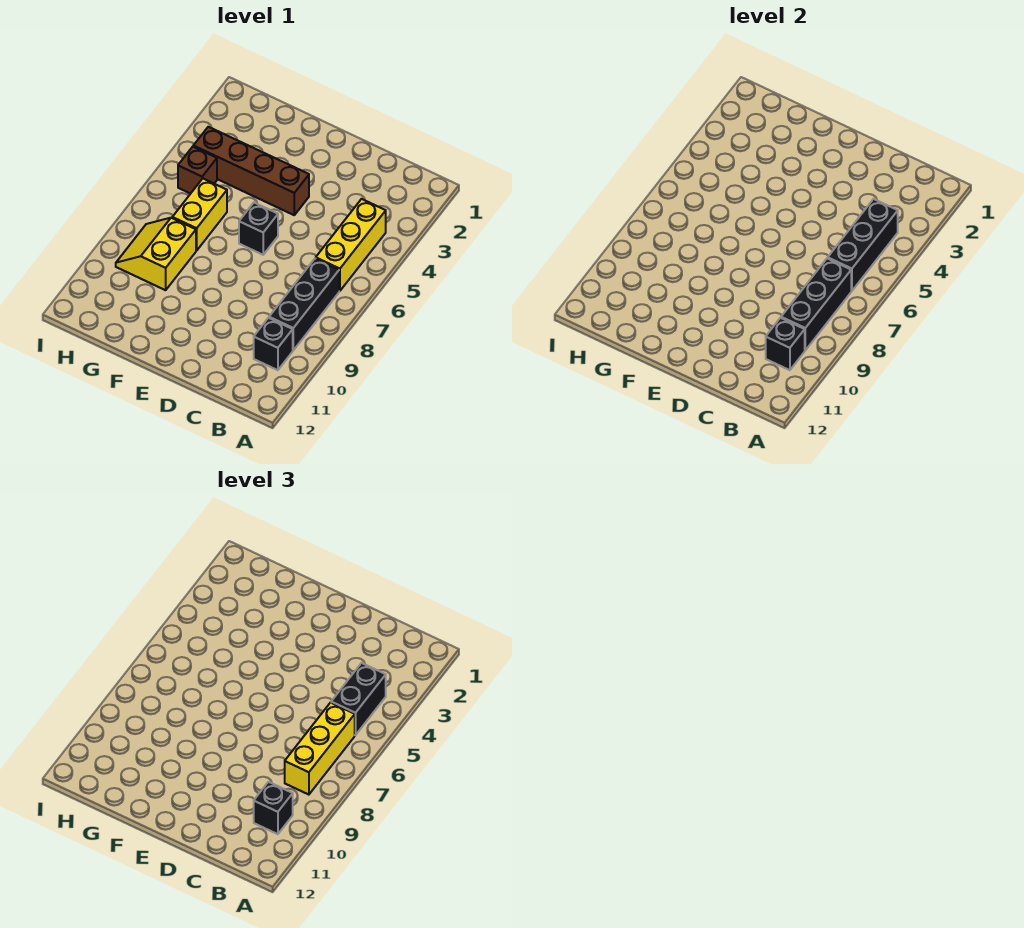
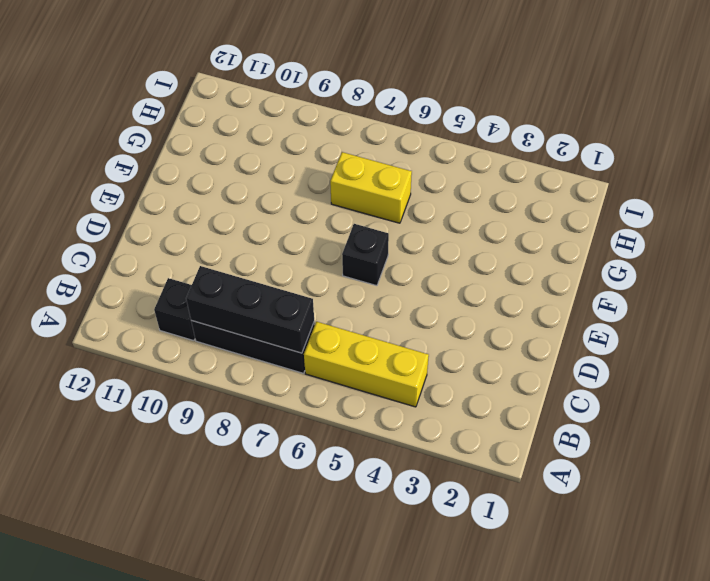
none -> brown 1x4 brick [193,127,309,215]
none -> yellow 2x2 slope [116,218,196,290]
none -> brown 1x1 brick [178,147,217,194]

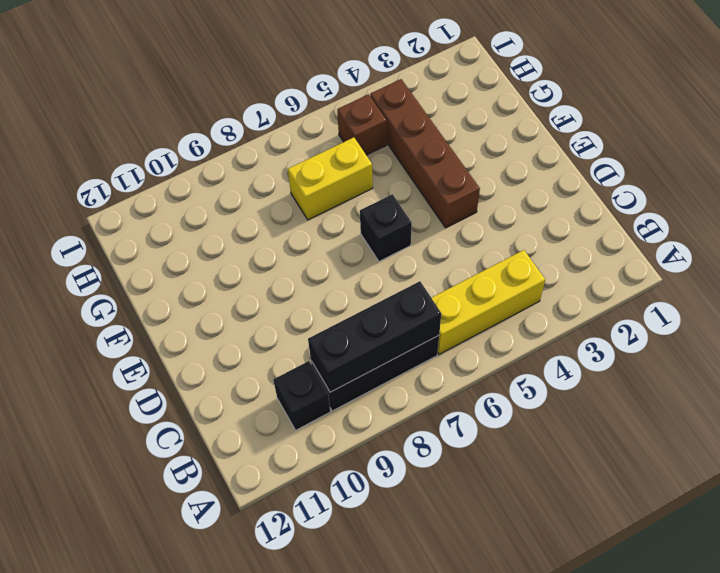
none -> yellow 2x2 slope [116,218,196,290]
none -> black 1x3 brick [828,199,898,291]
none -> black 1x1 brick [766,318,805,370]

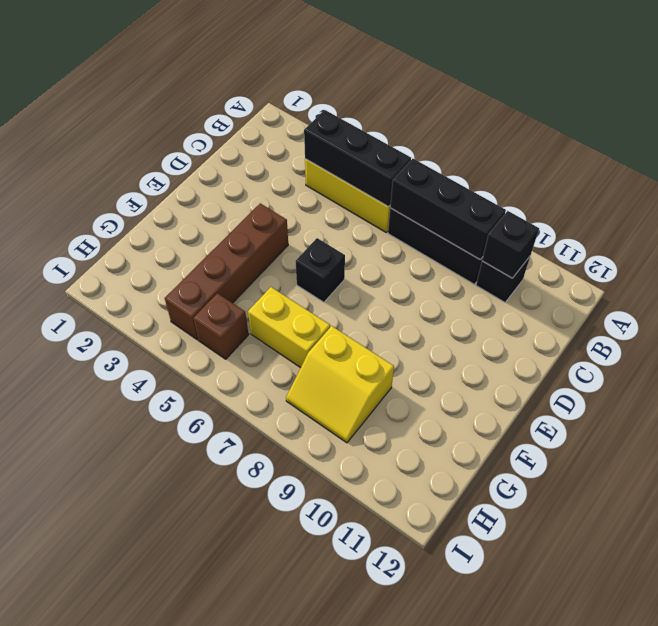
none -> black 1x2 brick [331,663,386,735]
none -> yellow 1x3 brick [285,703,355,795]
none -> black 1x1 brick [254,782,293,834]

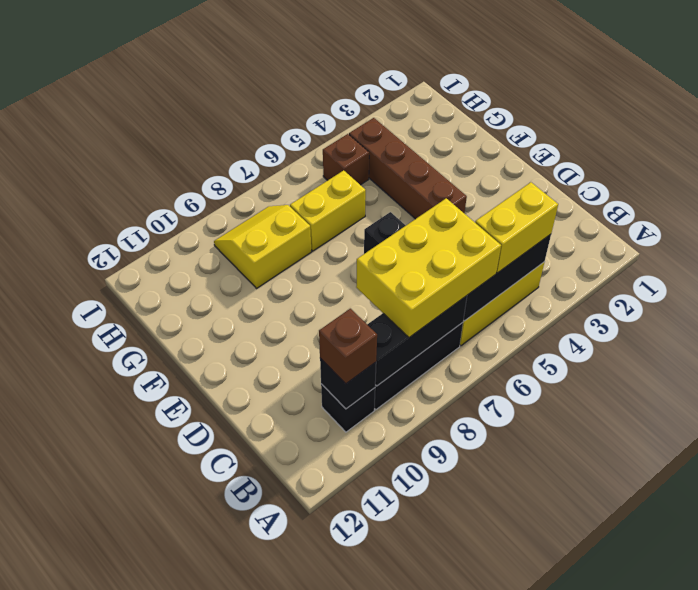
yellow 1x2 brick [475,182,558,273] -> black 1x2 brick [331,663,386,735]
yellow 2x3 brick [356,198,501,337] -> yellow 1x3 brick [285,703,355,795]
brown 1x1 brick [319,309,377,384] -> black 1x1 brick [254,782,293,834]

